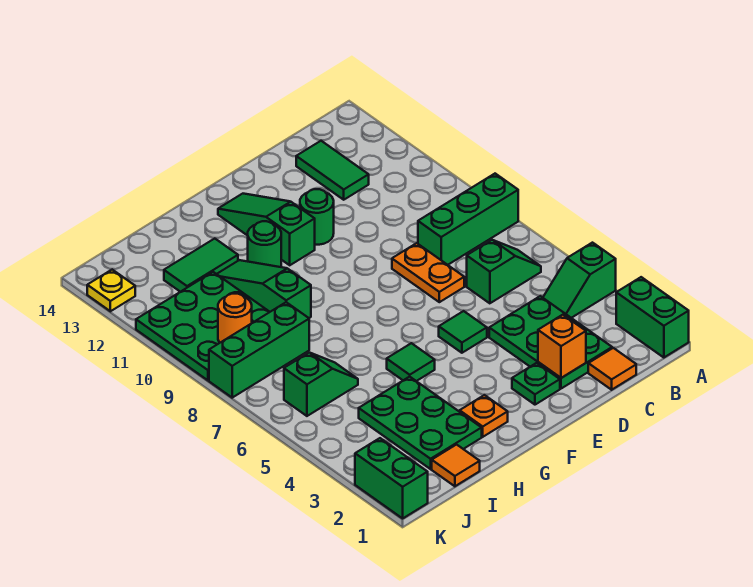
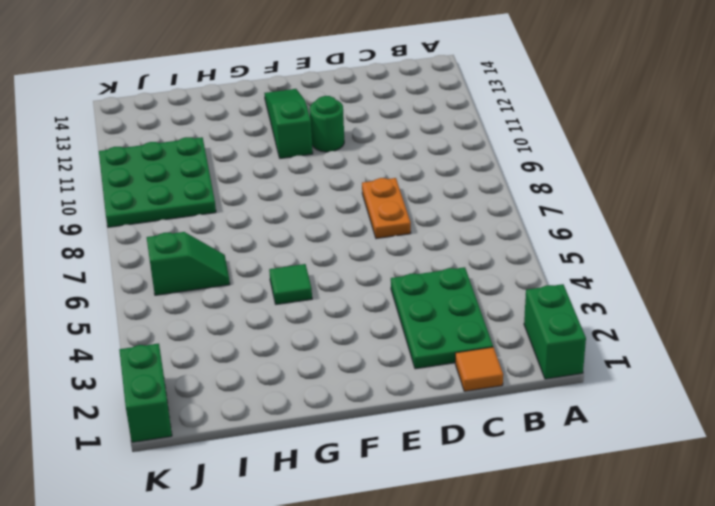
none -> green 1x2 slope [543,243,616,318]
none -> green 1x3 brick [418,174,518,265]
none -> green 1x2 slope [467,240,541,303]

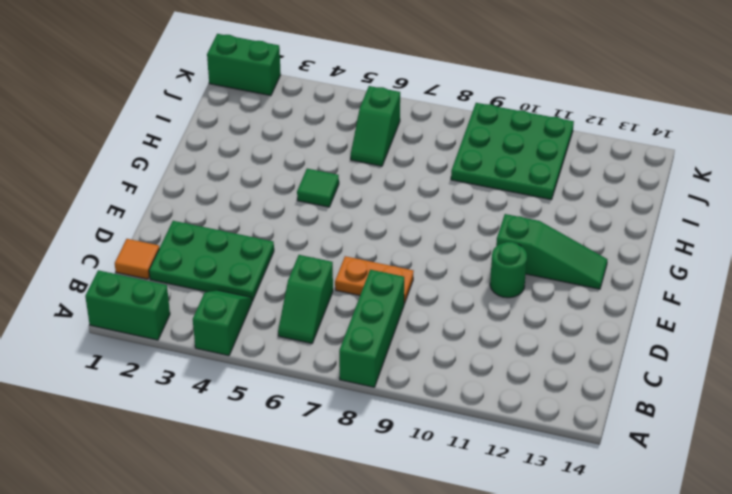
none -> green 1x2 tile [296,141,369,200]
none -> green 1x1 plate [512,363,560,405]
none -> green 1x1 tile [439,311,487,353]

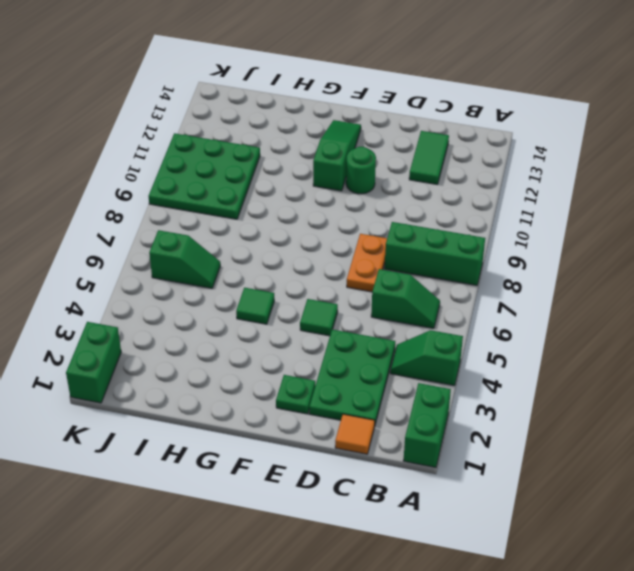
none -> orange 1x1 plate [460,395,508,437]
none -> green 1x1 round brick [248,221,281,267]
none -> green 2x3 plate [359,377,482,469]

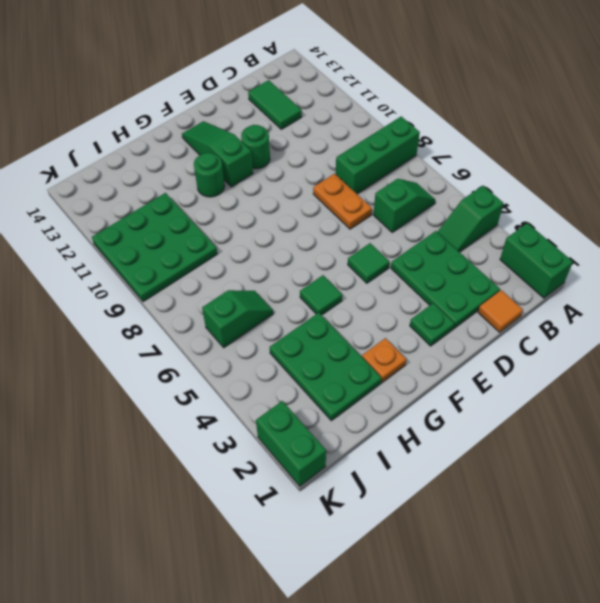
none -> green 1x3 slope [217,260,311,318]
none -> green 1x2 tile [164,239,238,292]
none -> orange 1x1 tile [432,445,480,486]

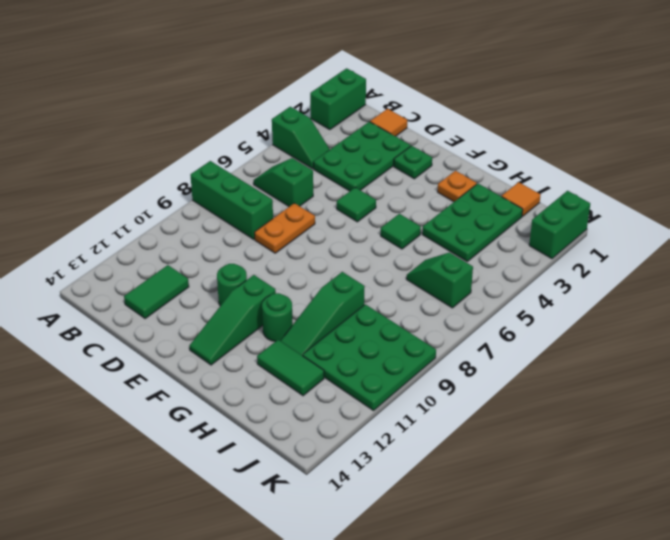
none -> green 1x3 brick [209,302,309,398]
none -> yellow 1x1 plate [87,270,135,311]
none -> orange 1x1 brick [538,315,586,378]

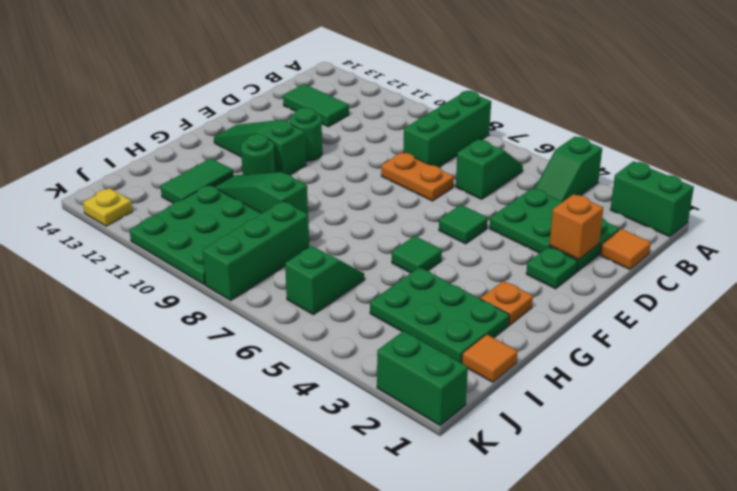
none -> orange 1x1 round brick [218,294,252,343]

